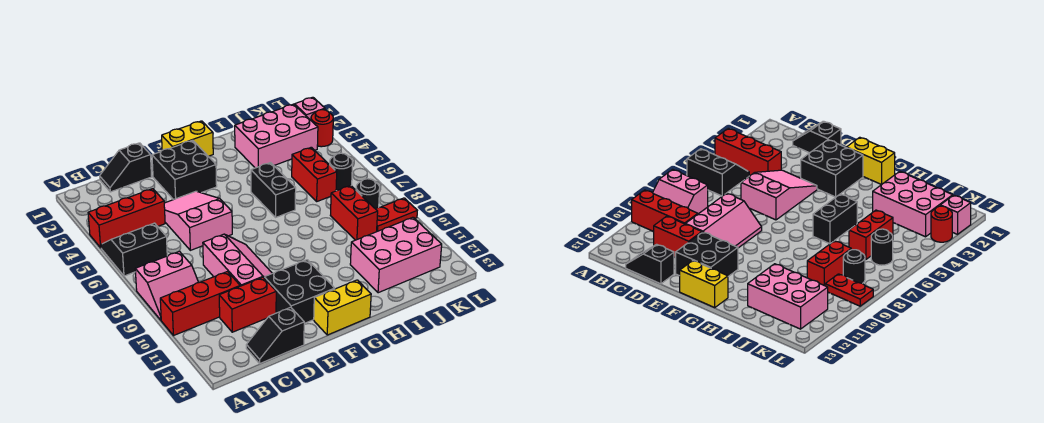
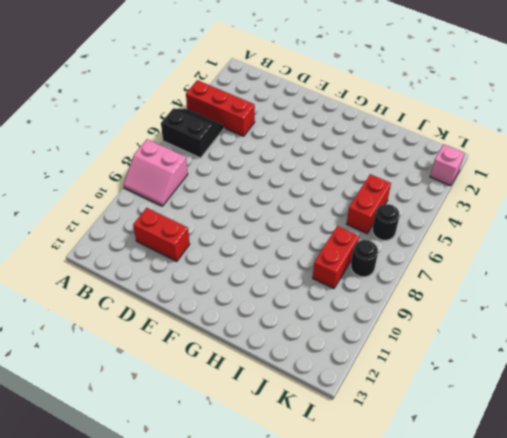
none -> red 1x3 brick [160,272,240,336]
none -> black 1x2 slope [100,143,152,192]
none -> black 1x2 slope [246,307,304,363]

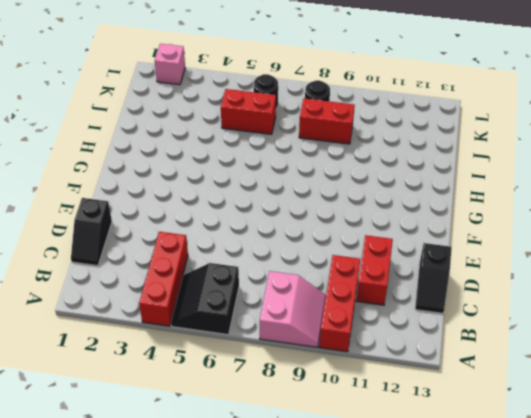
none -> pink 2x3 slope [164,191,232,250]
none -> pink 2x3 slope [203,234,272,286]
none -> black 2x2 brick [152,140,217,200]

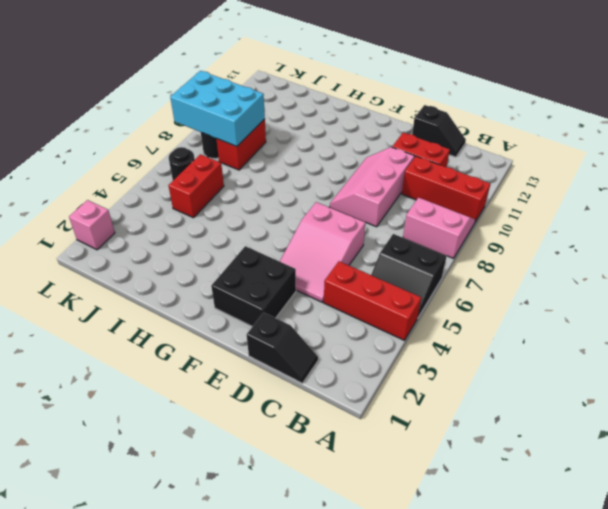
cyan 2x3 brick [170,71,265,147] -> none
none -> black 2x2 brick [264,260,335,324]
none -> yellow 1x2 brick [162,121,213,156]
none -> yellow 1x2 brick [314,280,371,335]

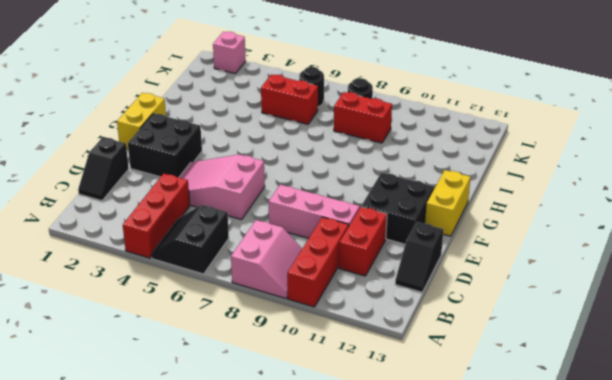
none -> black 1x2 brick [251,163,296,217]
none -> pink 2x3 brick [235,104,318,168]
none -> pink 2x3 brick [350,217,442,293]

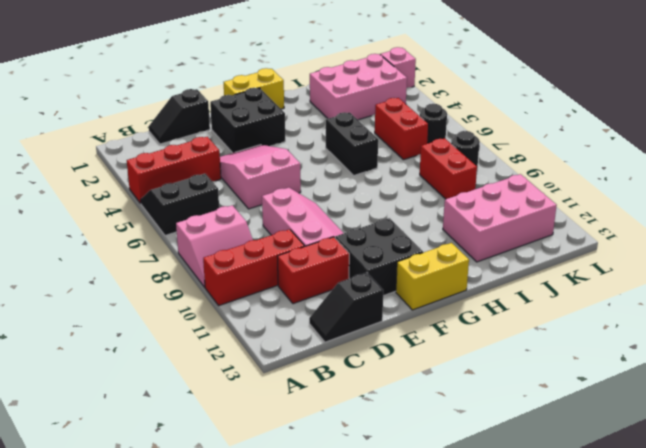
none -> red 1x2 plate [376,198,417,231]
none -> red 1x1 round brick [311,110,333,147]

